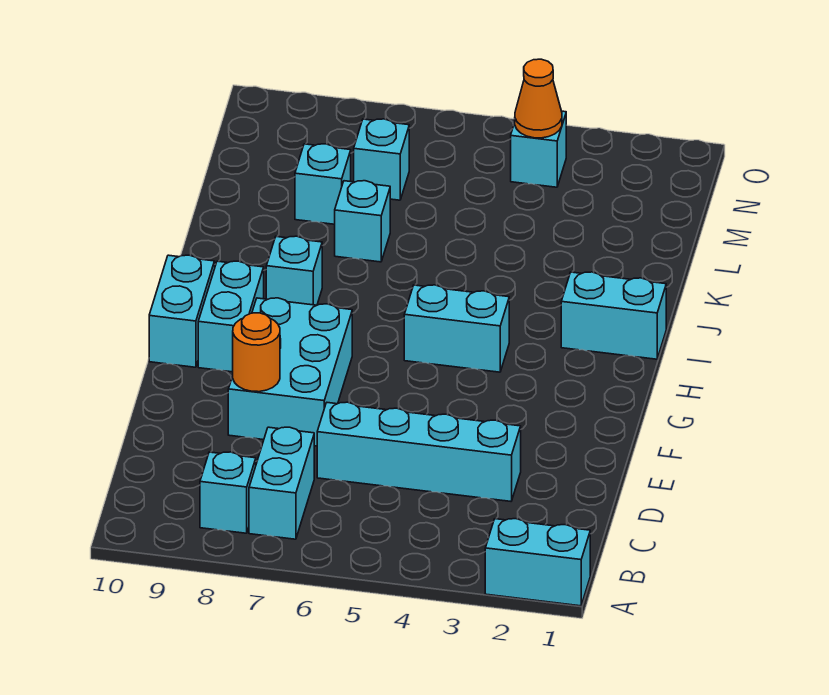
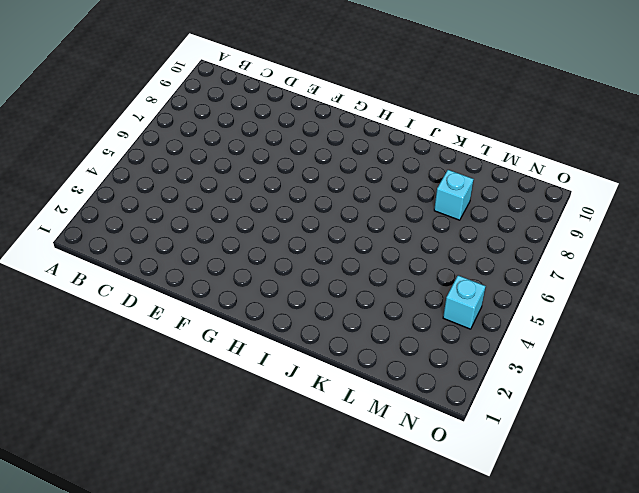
none -> cyan 1x2 brick [485,519,590,606]
none -> cyan 1x2 brick [249,427,314,539]
none -> cyan 1x1 brick [200,452,256,533]

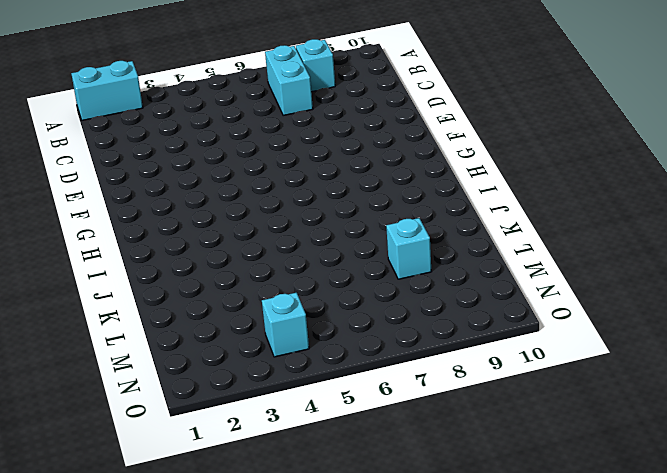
none -> cyan 1x4 brick [317,402,521,501]
none -> cyan 2x3 brick [228,298,352,446]
none -> cyan 1x2 brick [198,261,264,372]

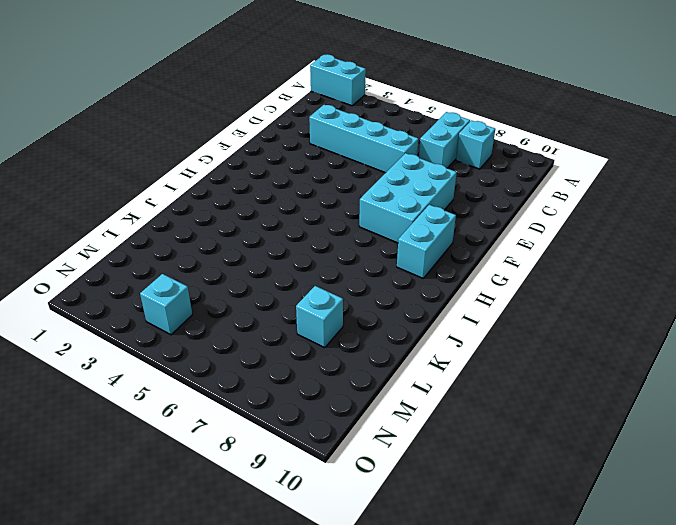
none -> cyan 1x2 brick [149,255,215,367]
none -> cyan 1x2 brick [404,285,509,372]
none -> cyan 1x2 brick [561,272,666,359]

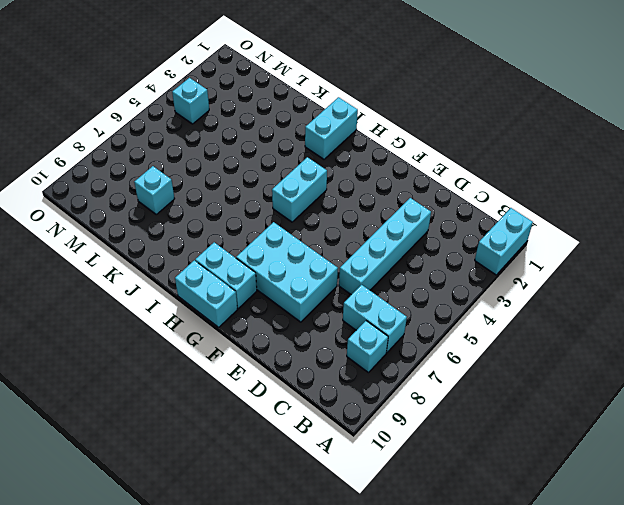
none -> cyan 1x1 brick [266,236,322,305]
none -> cyan 1x1 brick [335,181,390,262]
none -> cyan 1x1 brick [354,119,409,200]

